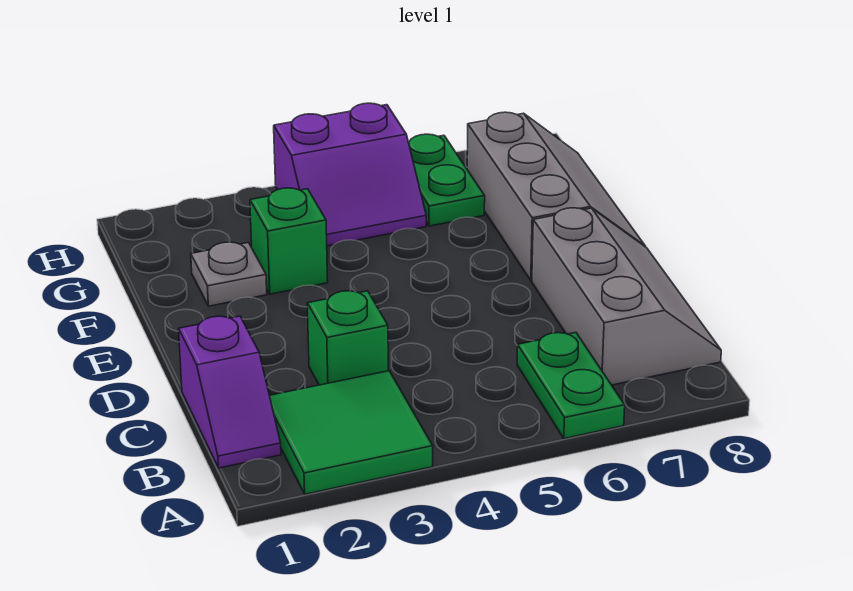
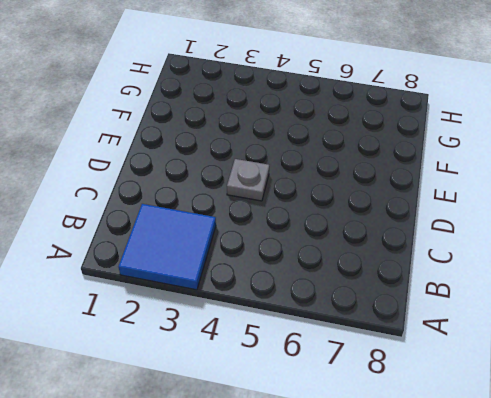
blue 2x2 tile [119,204,216,290] -> green 2x2 tile [270,371,433,494]
grey 1x1 plate [227,159,269,201] -> grey 1x1 plate moved to [191,242,267,306]
none -> green 1x2 plate [517,332,625,439]
none -> purple 1x2 slope [179,316,281,468]

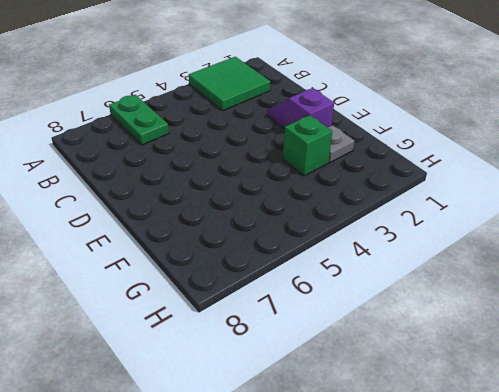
purple 1x2 slope [267,88,334,129] -> purple 1x2 slope moved to [179,316,281,468]
none -> grey 2x3 slope [532,208,721,385]
none -> green 1x1 brick [307,291,388,385]

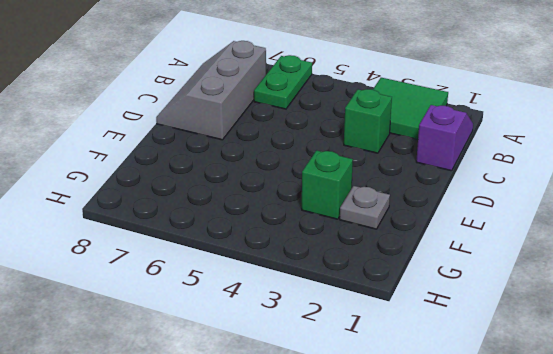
none -> grey 2x3 slope [467,112,646,281]
none -> purple 2x2 slope [274,103,426,246]

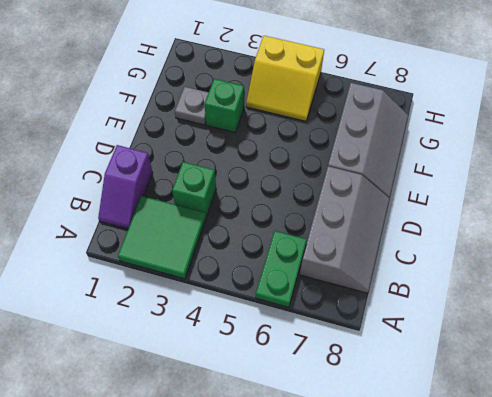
yellow 2x2 slope [246,36,324,121] -> purple 2x2 slope [274,103,426,246]
none -> green 1x2 plate [408,134,485,226]

